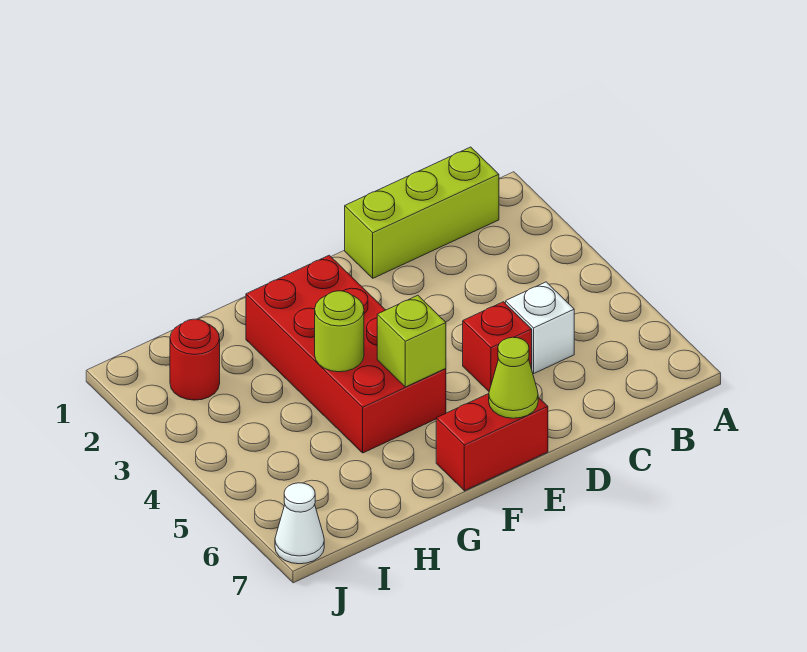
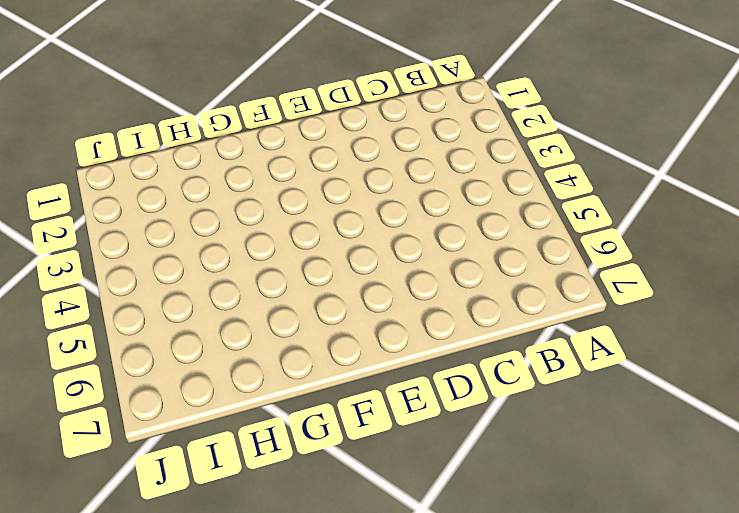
none -> lime 1x3 brick [345,147,499,278]
none -> white 1x1 brick [506,282,574,373]

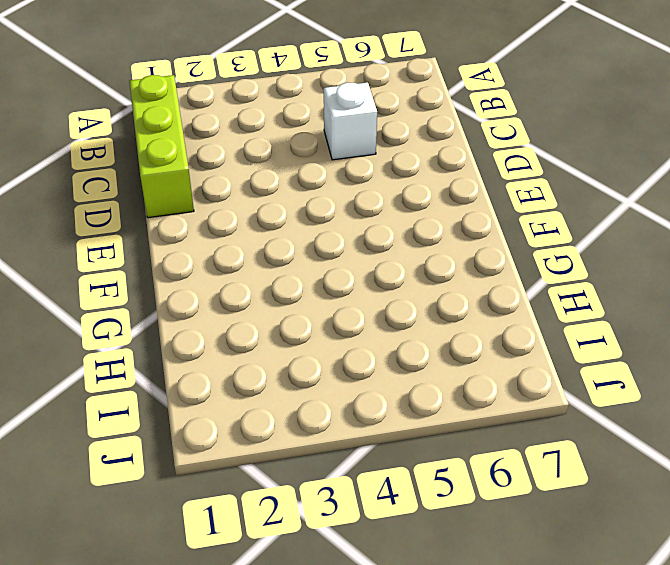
none -> red 1x1 brick [463,302,532,391]
none -> red 1x2 brick [436,394,548,491]

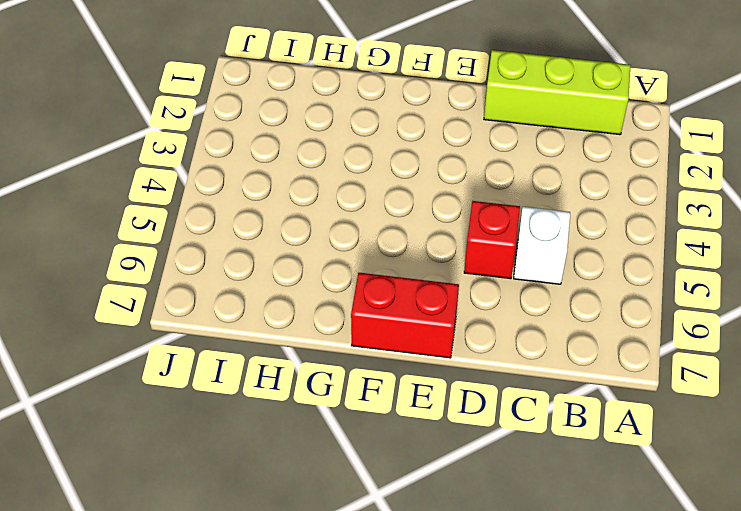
none -> red 2x4 brick [246,255,446,453]
none -> red 1x1 round brick [170,319,220,400]

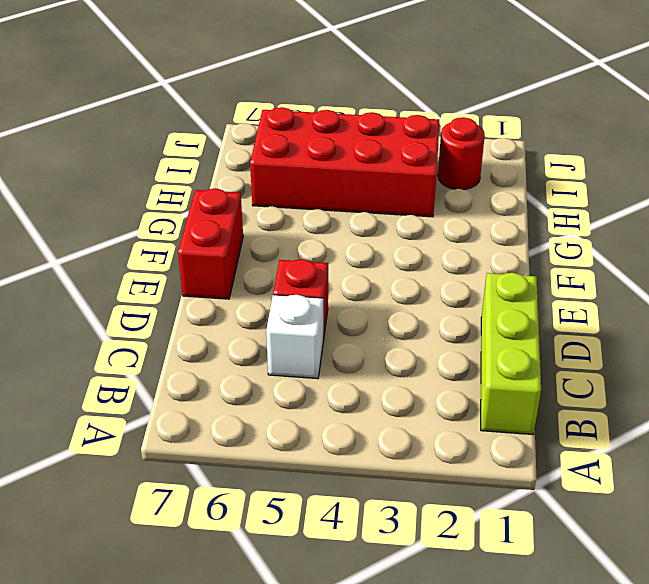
red 2x4 brick [250,107,439,217] -> red 2x4 brick moved to [246,255,446,453]
none -> white 1x1 cone [275,483,324,564]
none -> lime 1x1 cone [489,337,538,418]

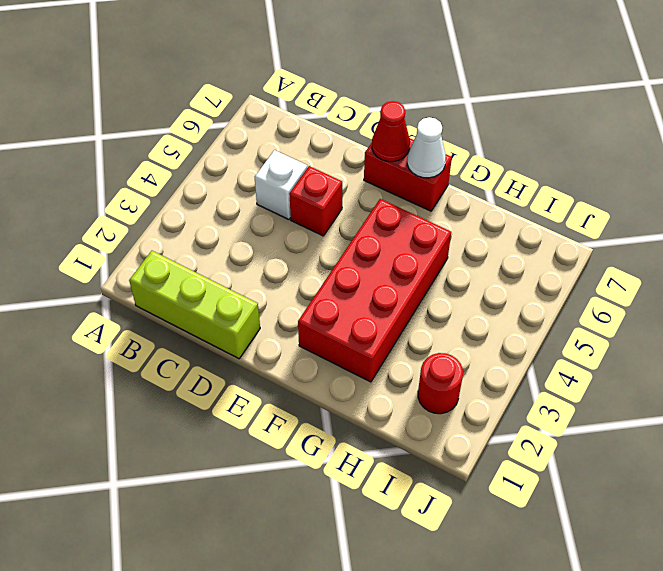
red 1x1 cone [372,101,410,162] -> lime 1x1 cone [489,337,538,418]
white 1x1 cone [407,117,446,178] -> white 1x1 cone moved to [275,483,324,564]
none -> lime 1x1 brick [377,295,446,387]
none -> lime 1x1 round brick [315,291,364,372]

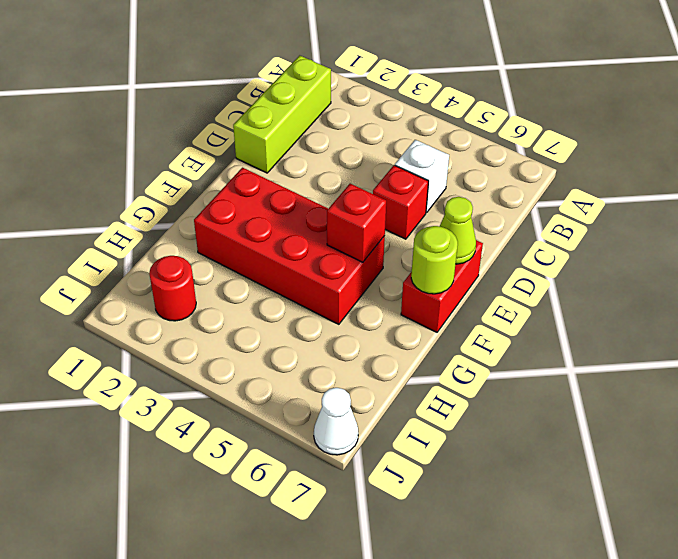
red 1x1 brick [327,184,386,262] -> lime 1x1 brick [377,295,446,387]
lime 1x1 round brick [411,226,458,294] -> lime 1x1 round brick moved to [315,291,364,372]

